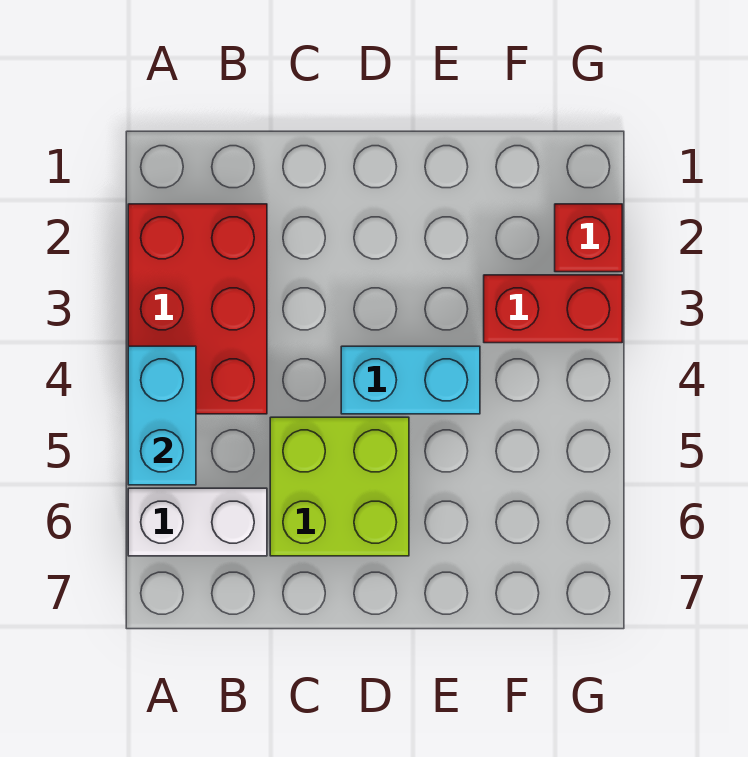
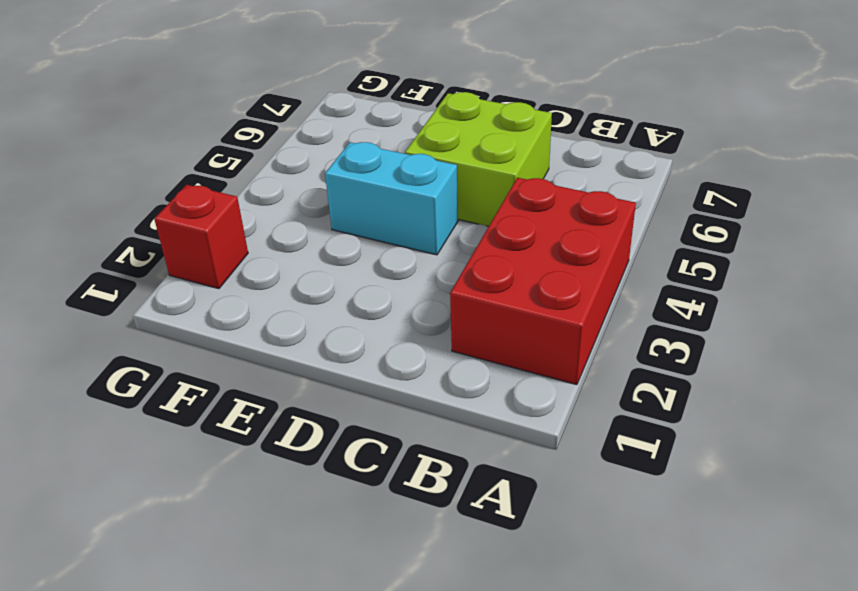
none -> white 1x2 brick [128,488,267,556]
none -> red 1x2 brick [484,275,622,343]

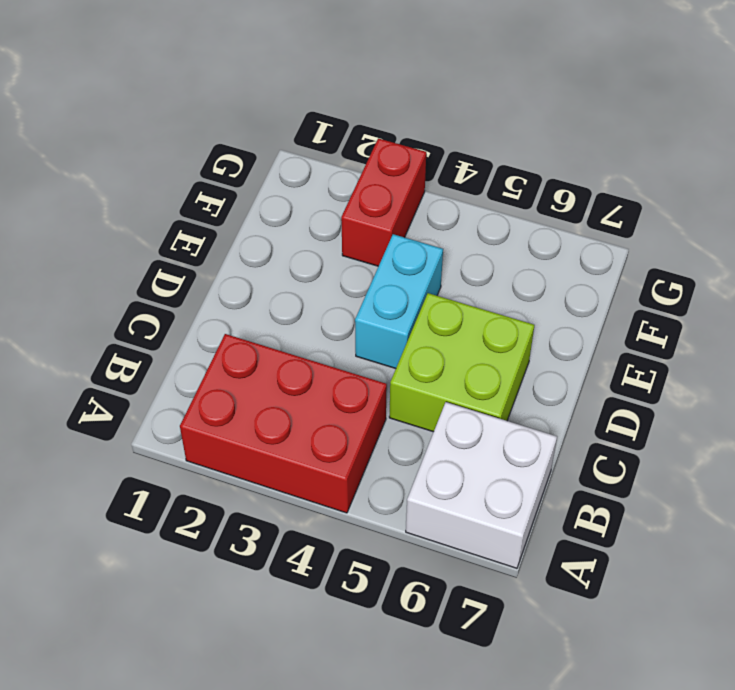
white 2x2 brick [406,402,557,568] -> white 1x2 brick [128,488,267,556]
none -> red 1x1 brick [555,204,622,272]
none -> cyan 1x2 brick [128,346,196,485]

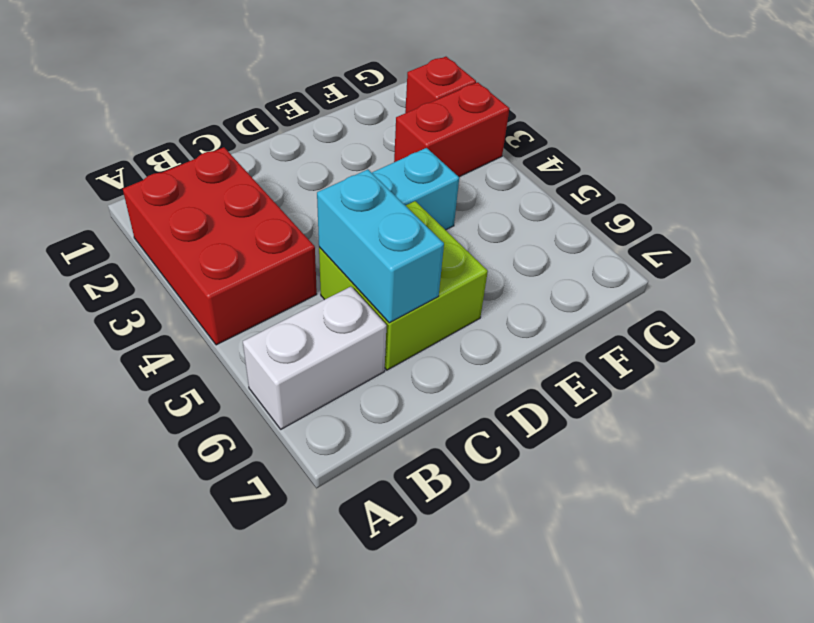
cyan 1x2 brick [317,170,444,323] -> cyan 1x2 brick moved to [128,346,196,485]

